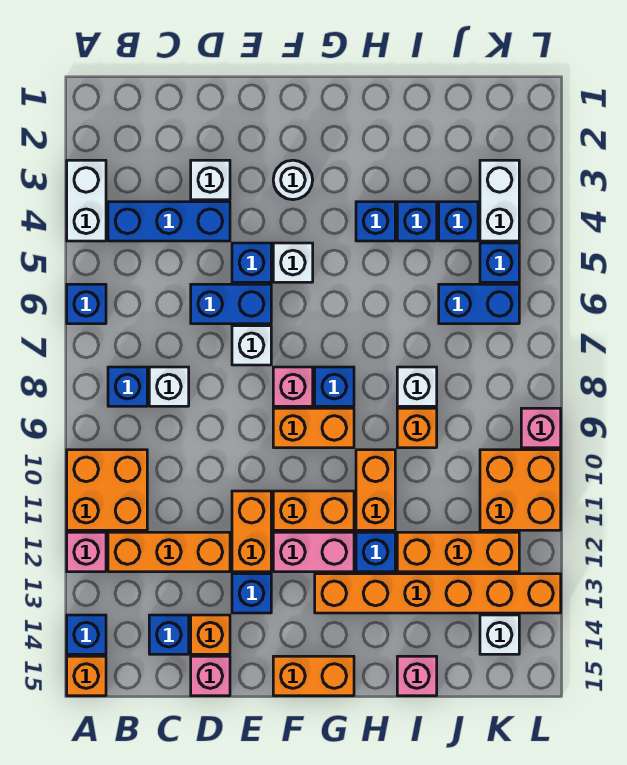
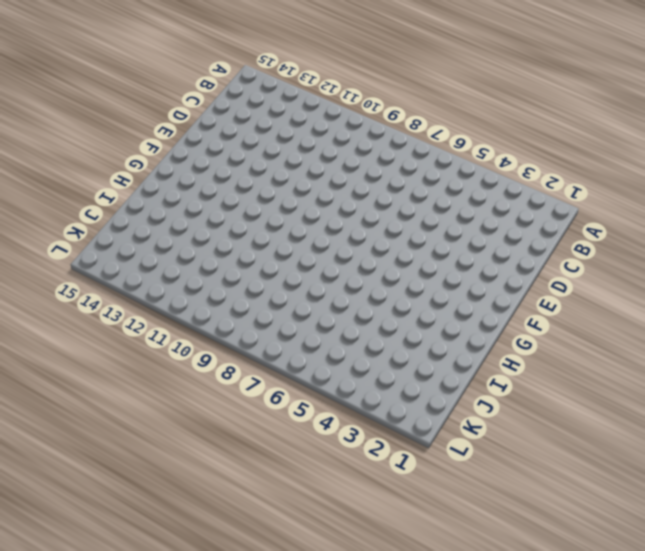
none -> white 1x2 brick [67,160,106,241]
none -> blue 1x1 brick [67,284,106,324]
none -> orange 2x2 brick [67,450,147,530]
none -> pink 1x1 brick [67,532,106,572]

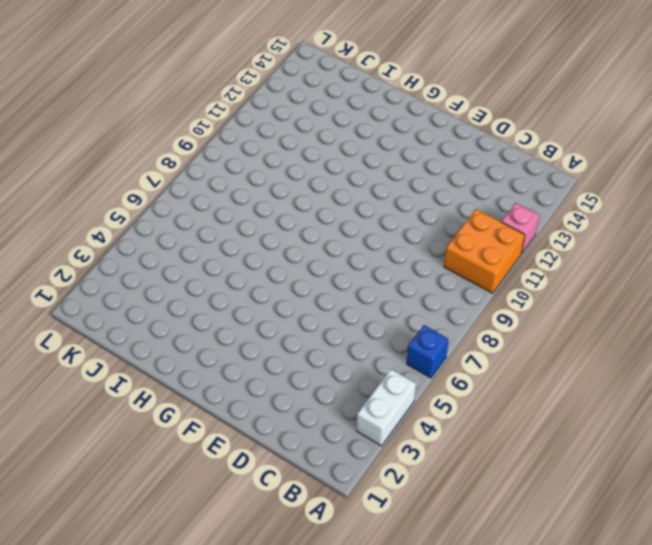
none -> blue 1x1 brick [67,615,106,654]
none -> orange 1x1 brick [67,656,106,696]
none -> blue 1x3 brick [108,202,230,241]
none -> blue 1x1 brick [108,367,147,406]

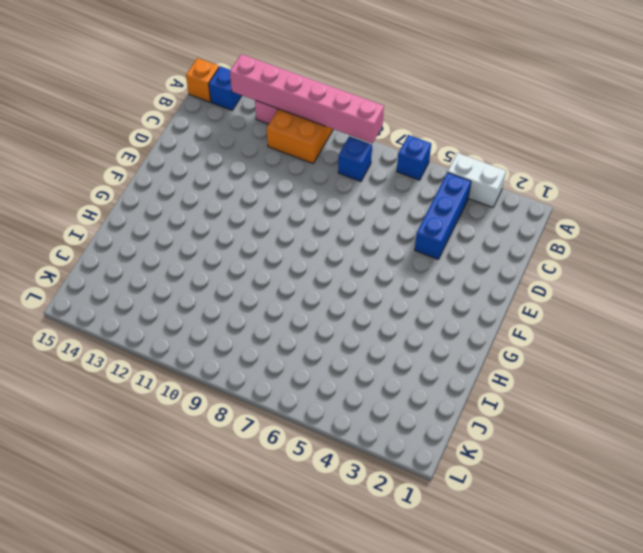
pink 1x6 brick [230,54,384,143] -> none
none -> orange 1x3 brick [108,532,230,572]
none -> white 1x1 brick [149,367,189,406]
none -> blue 1x1 brick [149,615,189,654]
none -> white 1x1 brick [191,160,230,200]

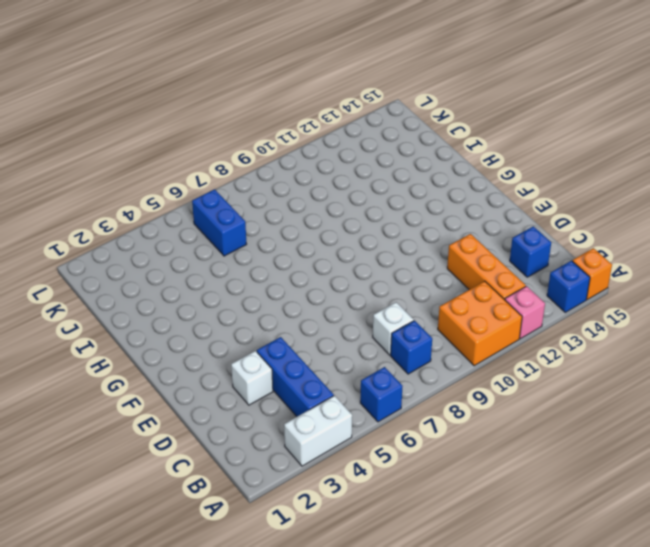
none -> blue 1x2 brick [191,284,271,324]
none -> orange 1x1 brick [191,615,230,654]
none -> pink 1x1 brick [191,656,230,696]
none -> blue 1x1 brick [232,243,271,282]

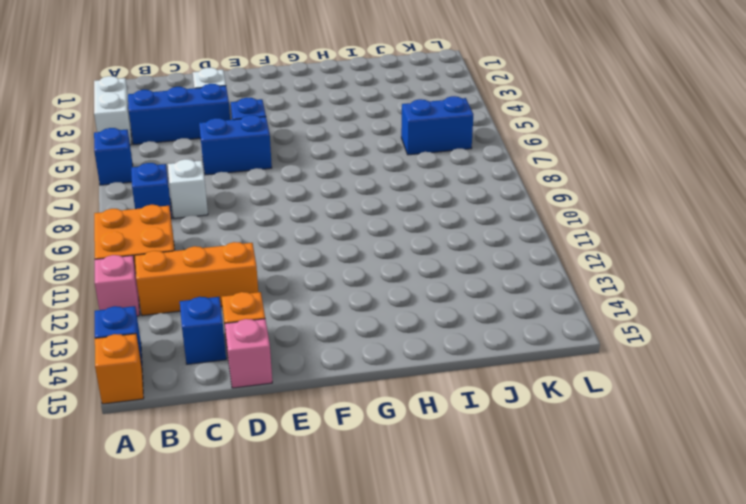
none -> white 1x1 brick [232,326,271,365]
none -> orange 1x2 brick [232,491,271,572]
none -> blue 1x1 brick [232,574,271,613]
none -> white 1x1 round brick [273,160,313,200]

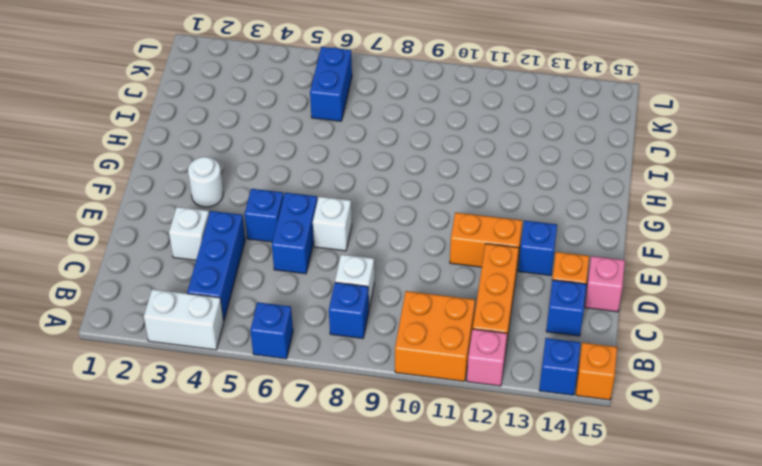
none -> white 1x1 brick [273,243,313,282]
none -> pink 1x1 brick [273,367,313,406]
none -> orange 1x2 brick [273,408,354,448]
none -> orange 1x2 brick [273,491,354,530]

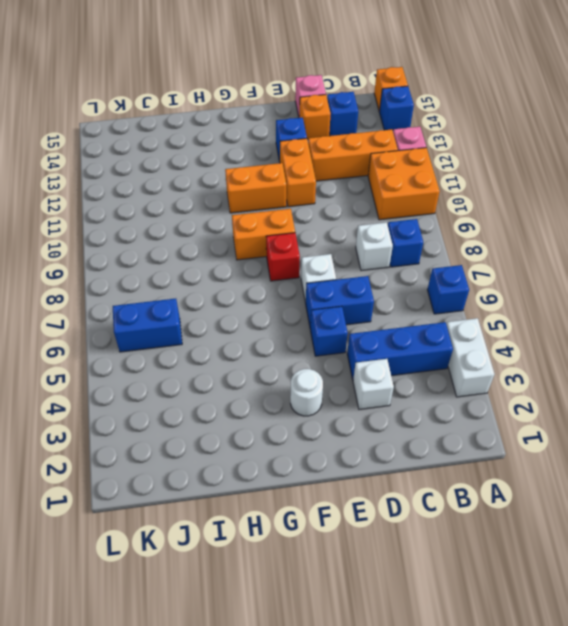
red 1x1 brick [266,233,300,281] -> pink 1x1 brick [273,367,313,406]
none -> white 1x1 brick [273,243,313,282]
none -> pink 1x2 brick [273,532,354,572]
none -> orange 1x2 brick [273,656,354,696]
none -> blue 1x1 brick [315,367,354,406]

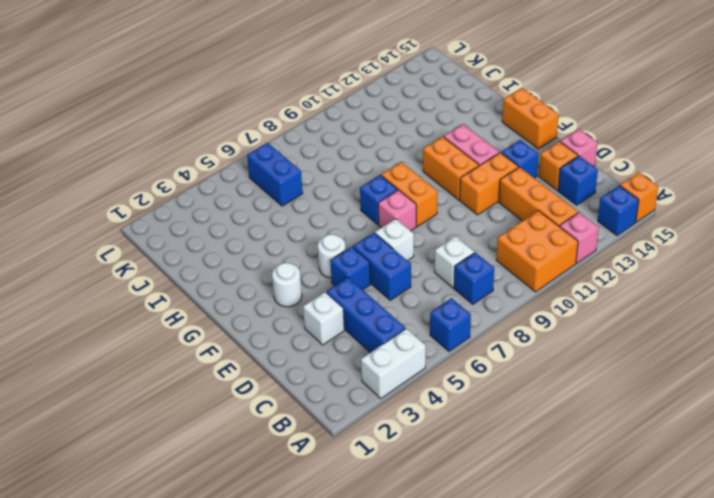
white 1x1 round brick [318,234,345,278] -> white 1x1 brick [273,243,313,282]
none -> orange 1x6 brick [315,574,561,613]
none -> blue 1x1 brick [356,202,395,241]
none -> orange 1x2 brick [356,450,395,530]
none -> blue 1x1 brick [356,532,395,572]

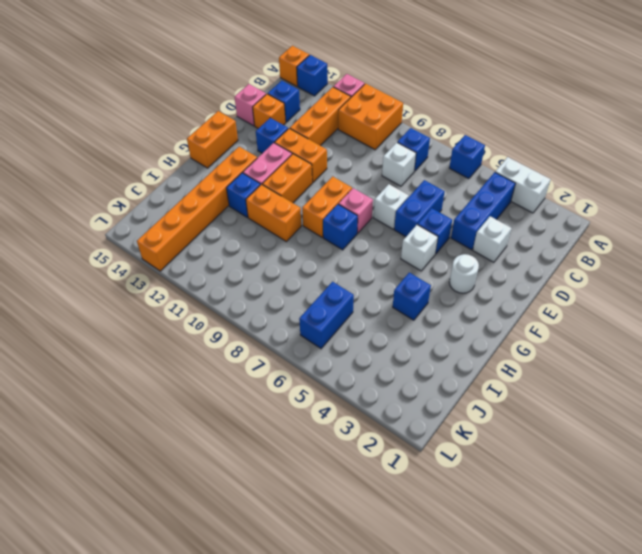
none -> blue 1x1 brick [397,202,437,241]
none -> white 1x1 brick [397,367,437,406]
none -> orange 1x1 brick [397,408,437,448]
none -> orange 1x3 brick [397,532,519,572]

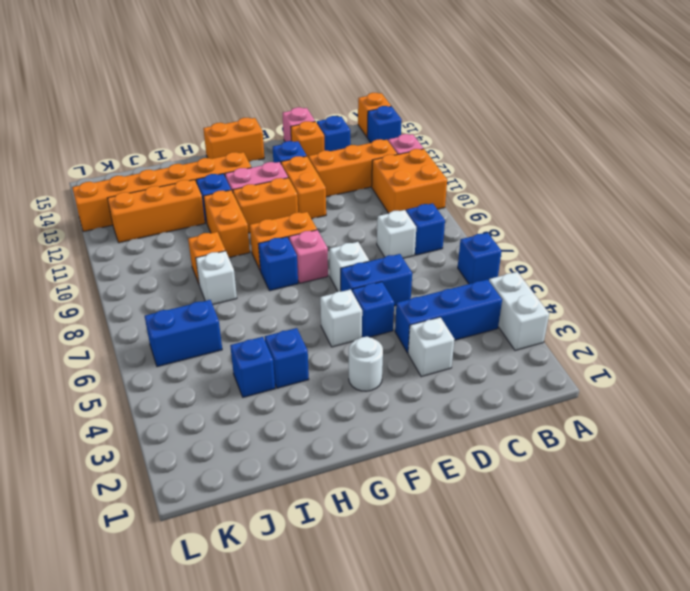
none -> pink 1x1 brick [397,656,437,696]
none -> blue 1x1 brick [439,202,478,241]
none -> white 1x2 brick [480,160,519,241]
none -> blue 1x1 brick [480,243,519,282]

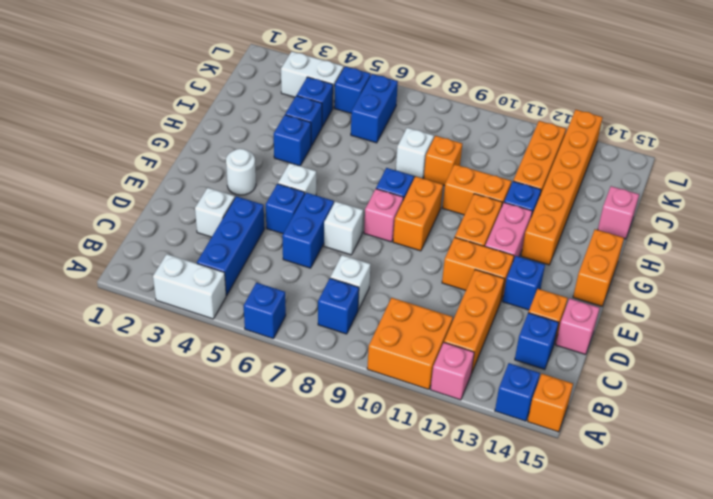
none -> orange 2x2 brick [480,450,561,530]
none -> white 1x1 brick [480,615,519,654]
none -> pink 1x1 brick [521,408,561,448]

